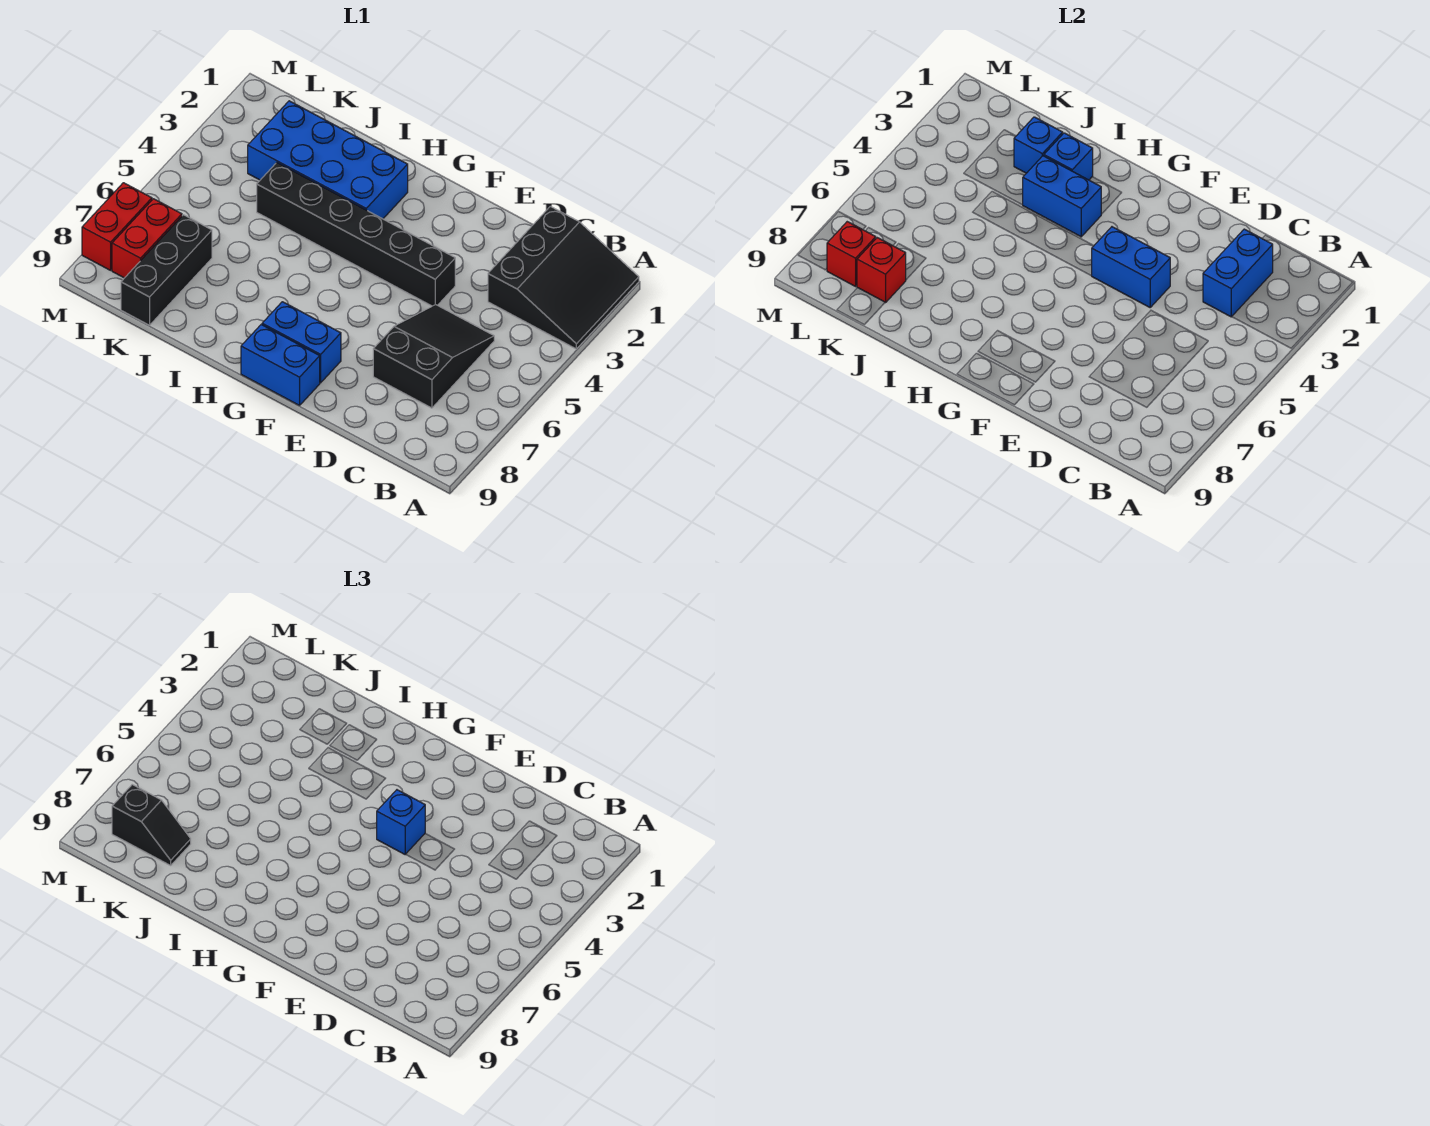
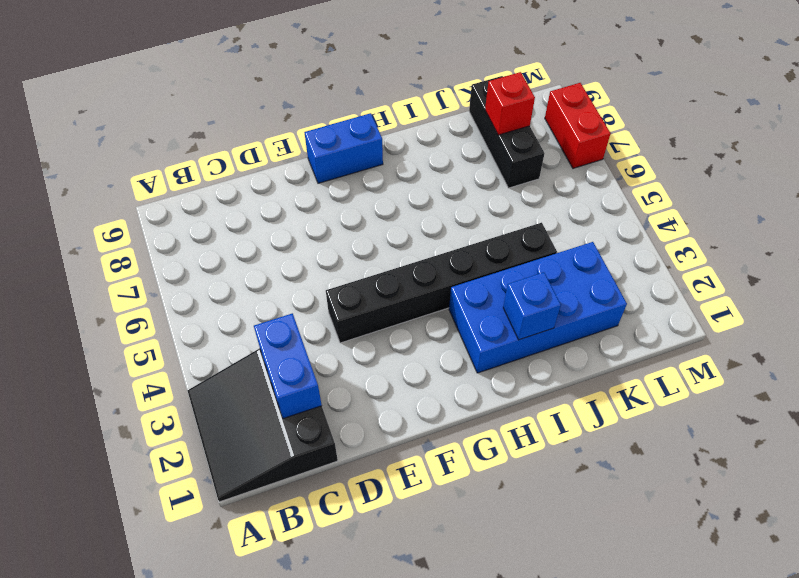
none -> black 2x3 slope [373,305,494,408]
none -> blue 1x2 brick [262,302,341,383]
none -> red 1x2 brick [112,199,182,278]

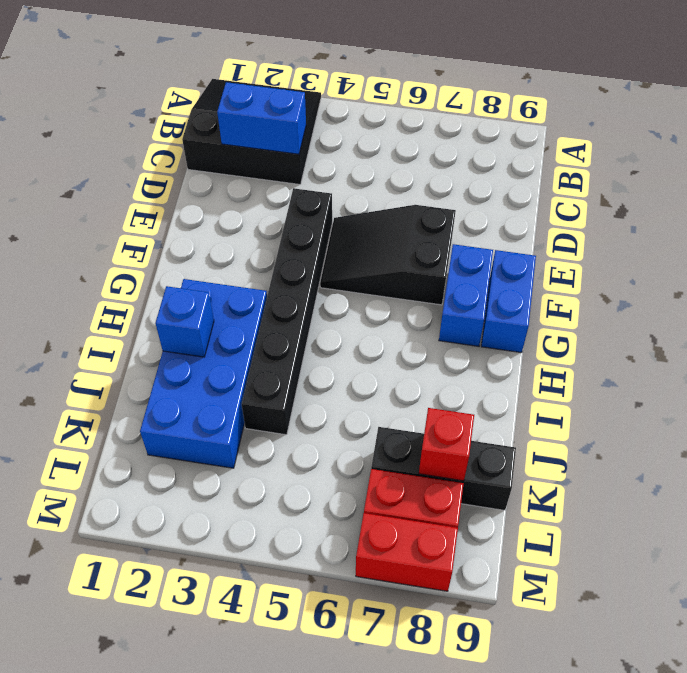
black 2x3 slope [320,205,456,305] -> black 2x3 slope moved to [373,305,494,408]
none -> blue 1x2 brick [1092,227,1170,307]
none -> blue 1x2 brick [1023,156,1101,237]
none -> blue 1x1 brick [1014,117,1063,173]

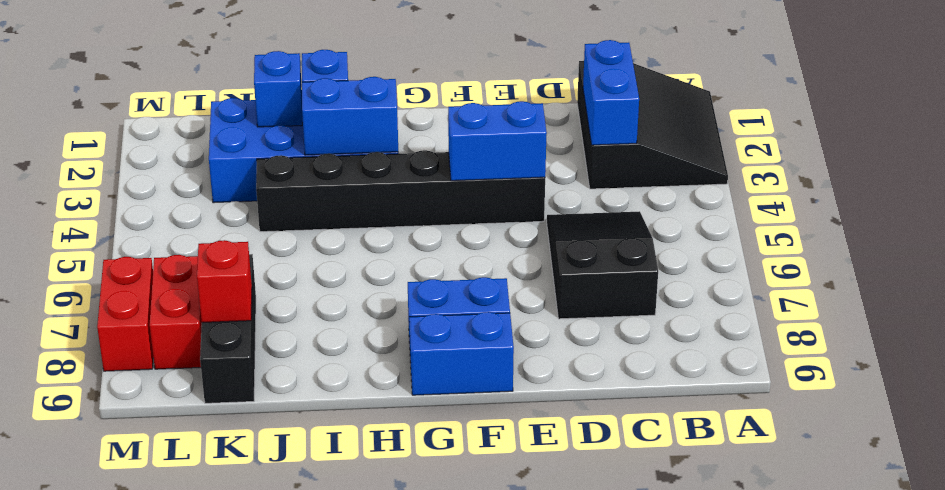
none -> red 1x1 brick [827,222,876,286]
none -> blue 1x1 brick [377,790,425,854]
none -> black 1x2 slope [112,785,191,865]

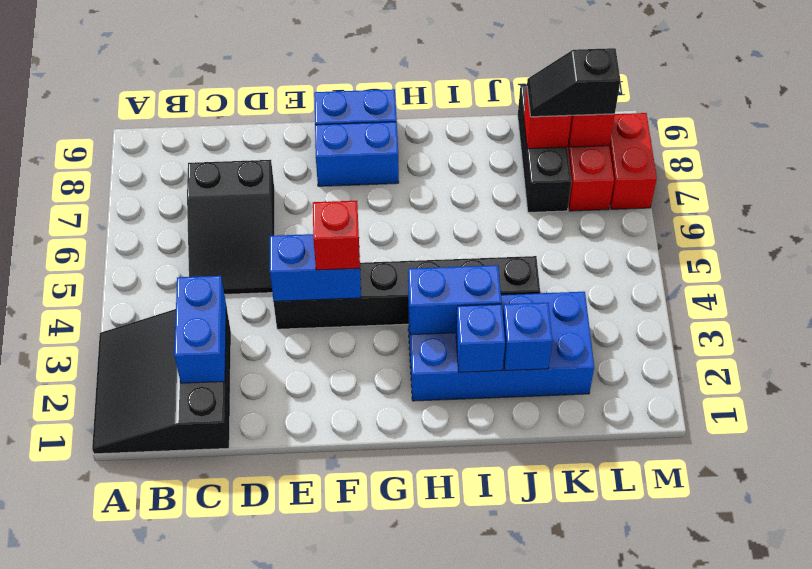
red 1x1 brick [313,201,360,270] -> blue 1x1 brick [377,790,425,854]

